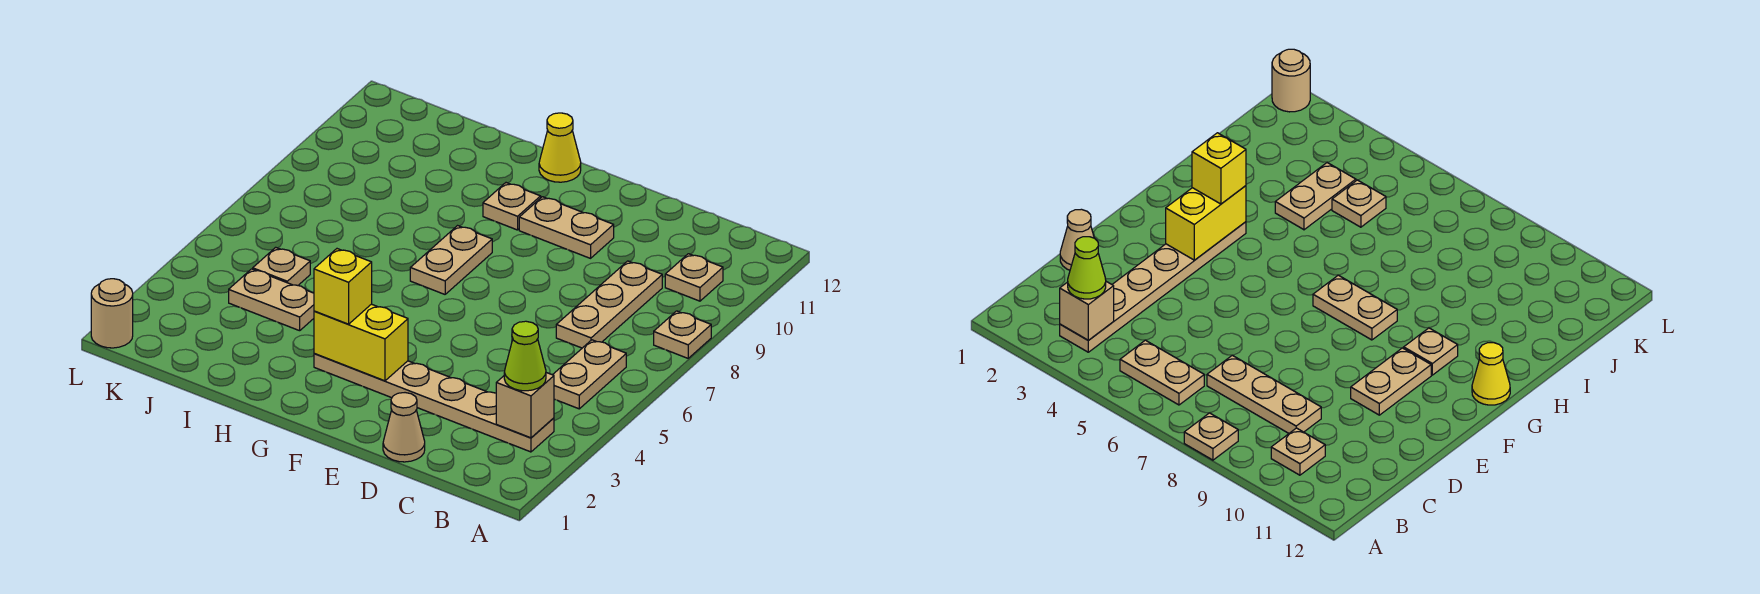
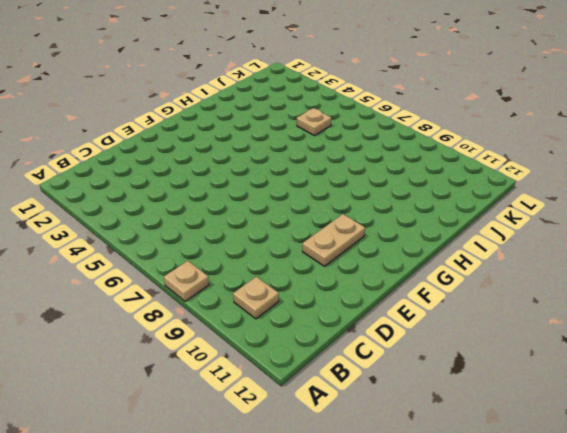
none -> tan 1x6 plate [314,353,554,452]
none -> tan 1x2 plate [553,340,626,409]
none -> tan 1x3 plate [556,261,662,348]

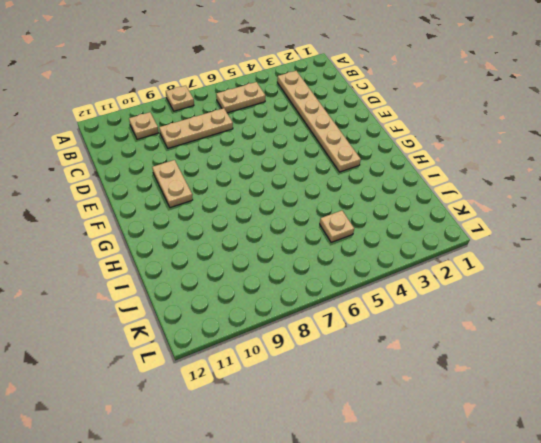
none -> tan 1x1 cone [383,393,425,462]
none -> tan 1x2 plate [410,226,492,294]
none -> tan 1x1 plate [483,183,541,230]

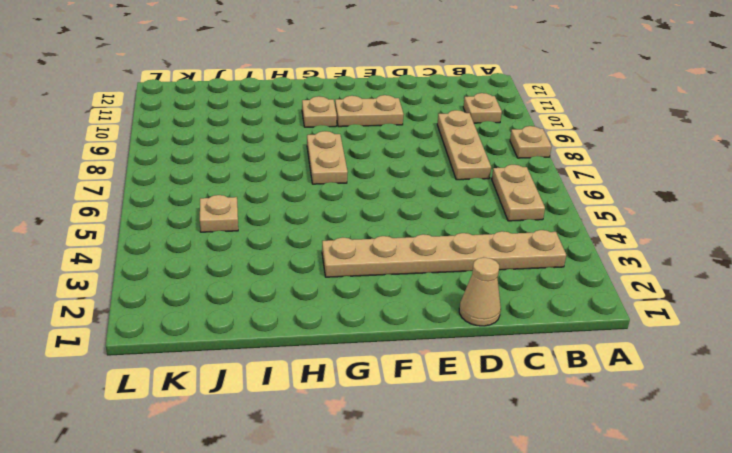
none -> yellow 1x1 cone [539,113,581,182]
none -> tan 1x2 plate [229,269,314,331]
none -> tan 1x1 round brick [91,279,133,348]

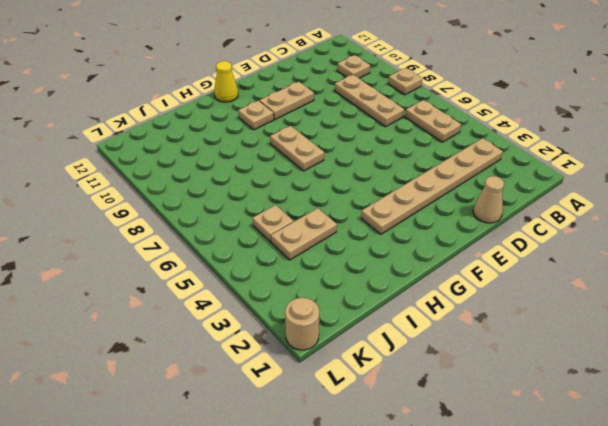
none -> tan 1x1 brick [496,373,554,438]
none -> yellow 1x2 brick [314,304,408,381]
none -> lime 1x1 cone [504,321,546,391]

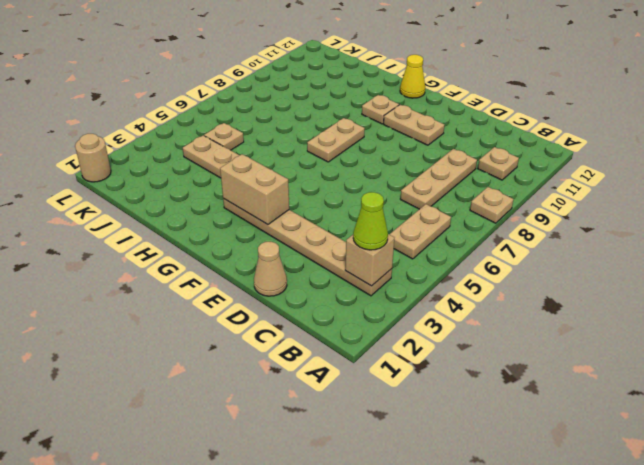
tan 1x2 brick [220,154,289,225] -> yellow 1x2 brick [314,304,408,381]
none -> yellow 1x1 brick [314,249,372,324]

